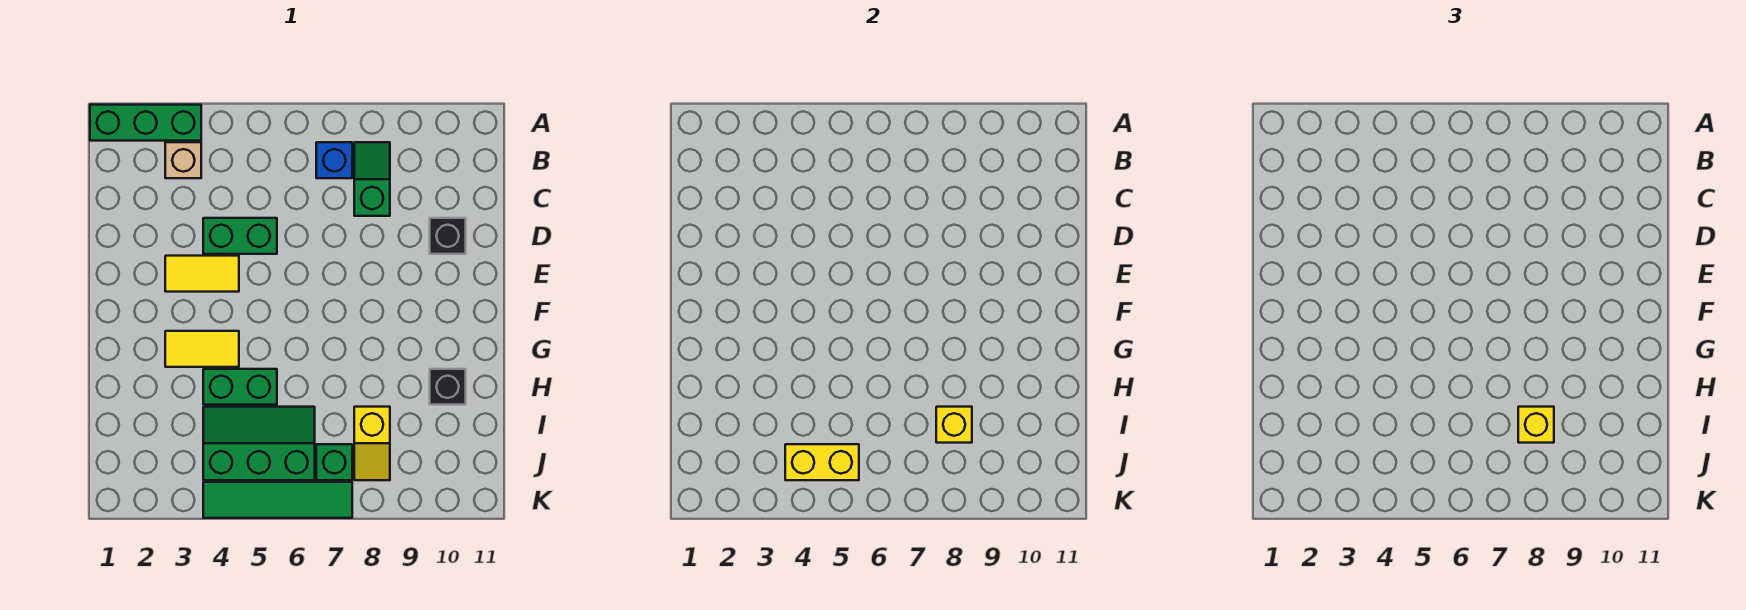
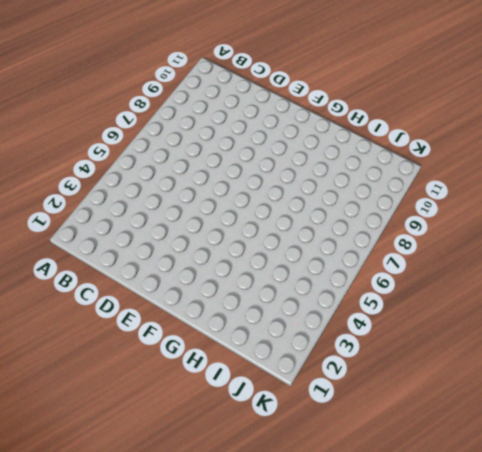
none -> green 1x3 brick [90,105,201,141]
none -> tan 1x1 brick [165,142,201,178]
none -> blue 1x1 brick [316,142,352,178]

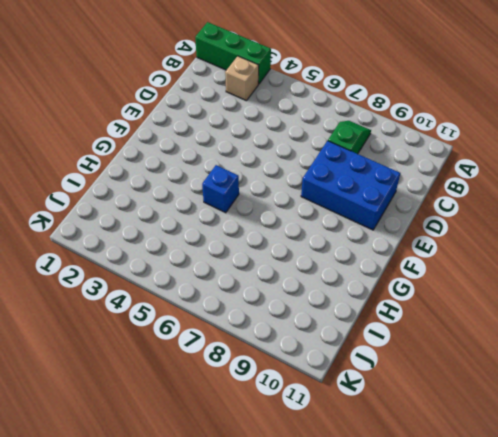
blue 2x3 brick [301,141,400,230] -> black 1x1 brick [430,218,466,254]
blue 1x1 brick [202,165,239,213] -> blue 1x1 brick moved to [316,142,352,178]
none -> green 1x2 brick [203,218,277,254]
none -> yellow 1x2 tile [165,256,239,292]
none -> yellow 1x2 tile [165,331,239,367]

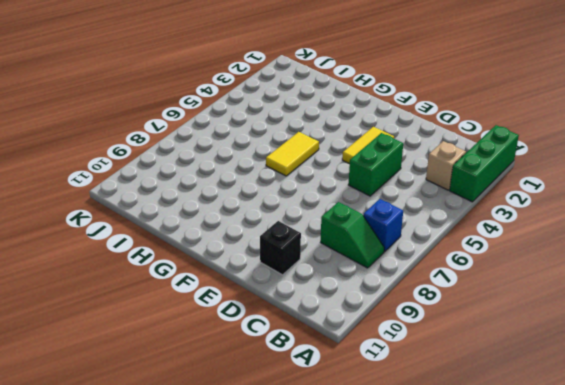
yellow 1x2 tile [266,132,319,176] -> yellow 1x2 tile moved to [165,331,239,367]
none -> green 1x2 brick [203,369,277,405]
none -> black 1x1 brick [430,369,466,405]
none -> green 2x3 slope [203,407,315,480]

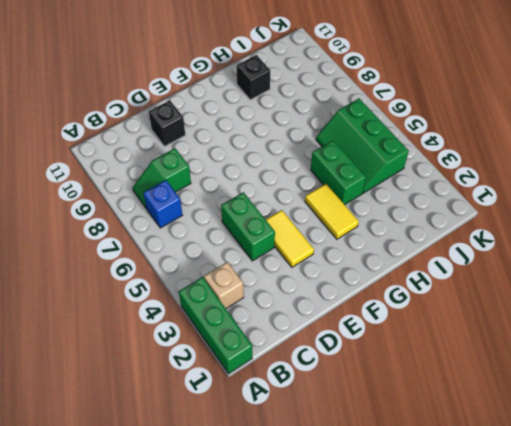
none -> yellow 1x2 slope [354,407,390,480]
none -> green 1x1 brick [316,444,352,480]
none -> green 1x4 tile [203,482,352,518]

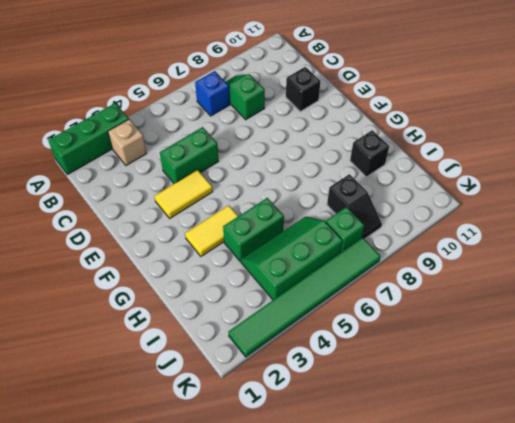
black 1x2 slope [327,174,382,239] -> yellow 1x2 slope [354,407,390,480]
green 1x6 tile [228,238,381,357] -> green 1x4 tile [203,482,352,518]
none -> yellow 1x1 brick [936,407,972,443]
none -> yellow 1x2 brick [785,444,859,480]
none -> yellow 1x1 brick [1518,407,1554,443]

